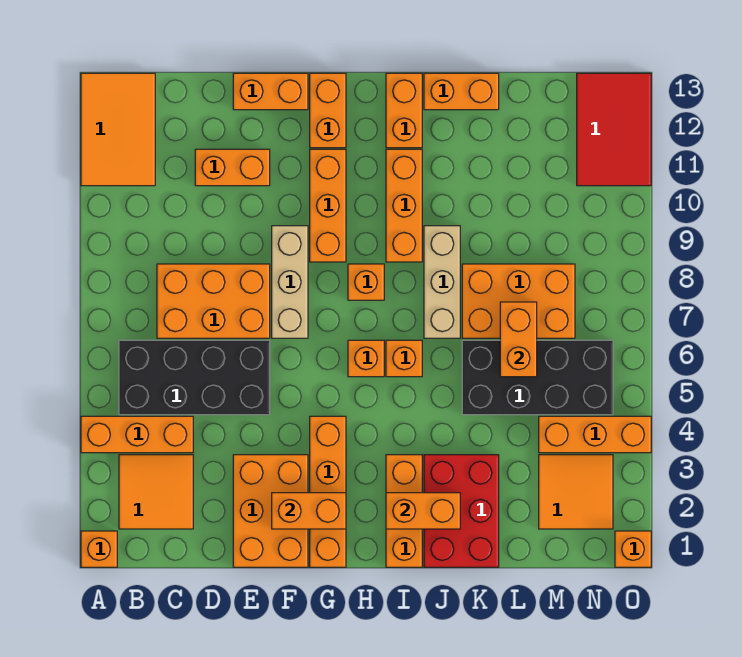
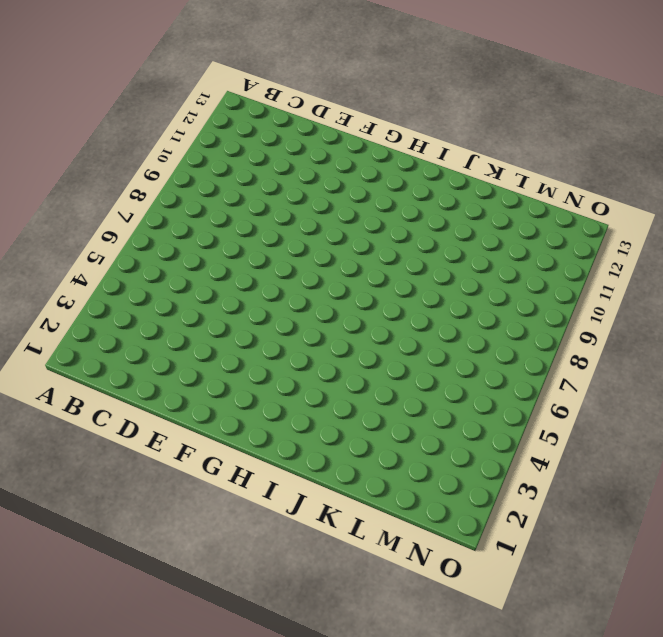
none -> orange 1x1 brick [81,531,117,567]
none -> orange 1x3 brick [81,416,193,453]
none -> orange 2x3 tile [81,73,155,186]
none -> orange 2x2 tile [119,455,193,529]

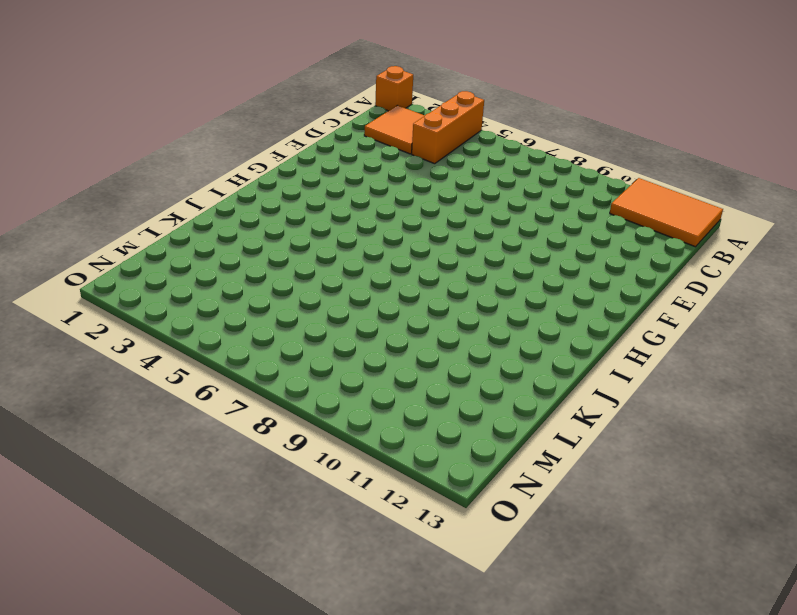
none -> black 2x4 brick [119,340,270,415]
none -> orange 2x3 brick [157,264,270,338]
none -> orange 1x2 brick [195,149,270,186]
none -> orange 2x3 brick [233,455,308,567]

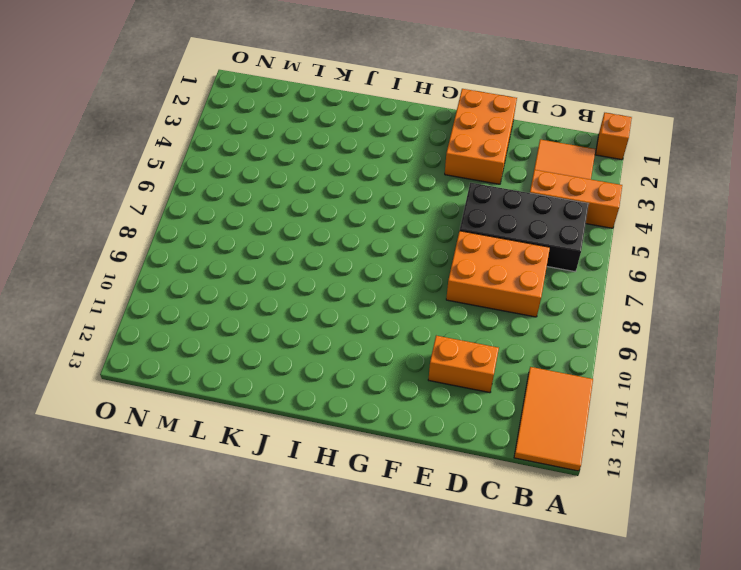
none -> orange 1x2 brick [233,73,308,110]
none -> tan 1x3 brick [272,226,308,338]
none -> orange 1x4 brick [310,416,346,567]
none -> orange 1x3 brick [310,149,346,262]

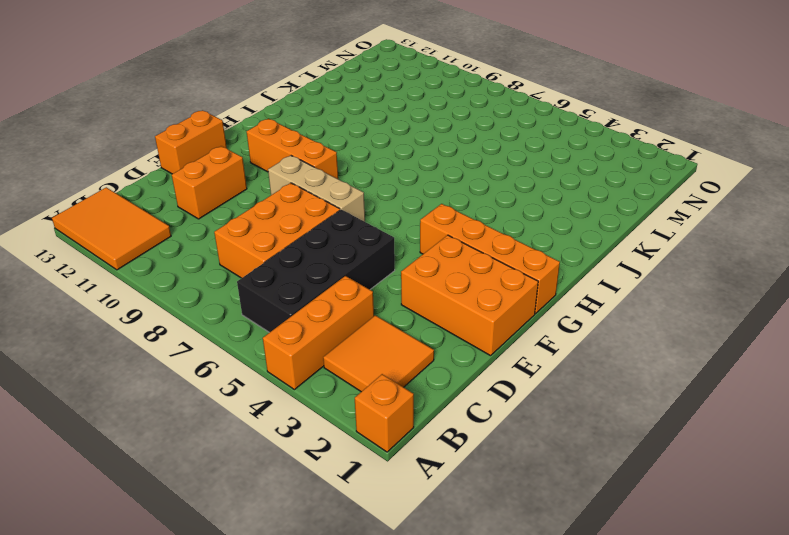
none -> orange 1x2 brick [310,73,346,148]
none -> orange 1x1 brick [348,340,384,377]
none -> orange 1x1 brick [348,264,384,300]
none -> orange 1x3 brick [386,455,422,567]

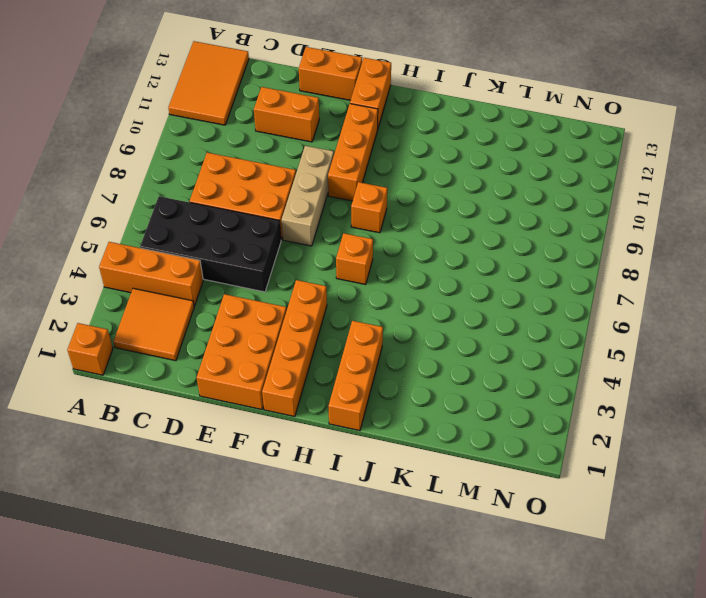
none -> orange 1x1 brick [386,340,422,377]
none -> orange 1x3 brick [386,149,422,262]
none -> orange 1x2 brick [386,73,422,148]
none -> red 2x3 brick [424,455,499,567]

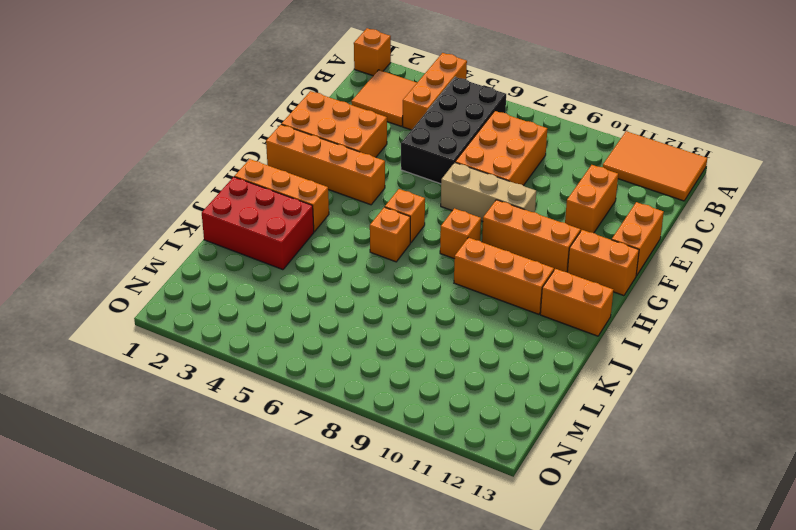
none -> tan 1x3 brick [424,226,460,338]
none -> orange 1x2 brick [424,73,499,110]
none -> black 2x4 brick [462,340,613,415]
none -> orange 2x3 brick [462,264,575,338]

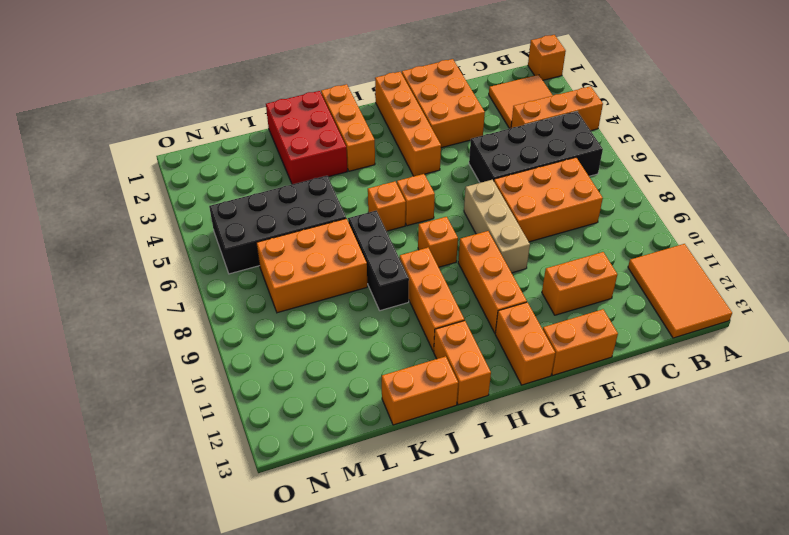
black 1x3 brick [348,211,409,311] -> tan 1x3 brick [424,226,460,338]
none -> orange 2x2 tile [539,455,613,529]
none -> orange 1x3 brick [539,416,651,453]
none -> red 2x3 tile [577,73,651,186]
none -> orange 1x1 brick [615,531,651,567]

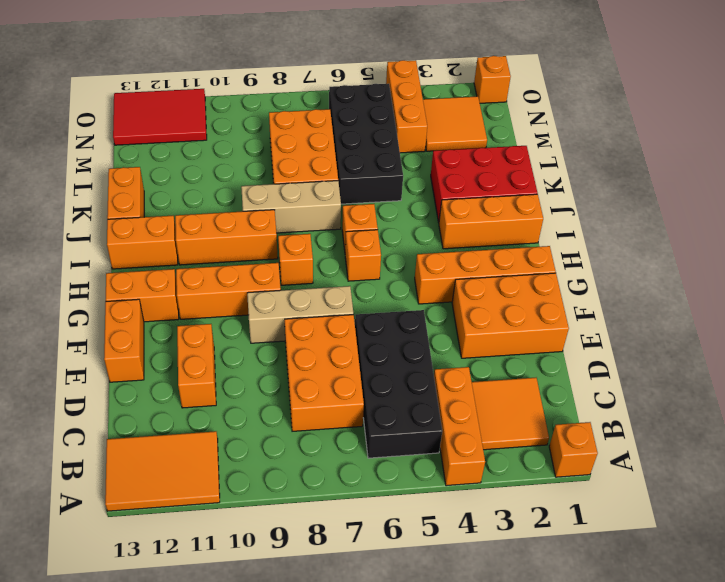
none -> orange 1x2 brick [272,493,346,529]
none -> orange 1x2 brick [386,493,460,529]
none -> orange 1x2 brick [500,302,537,377]

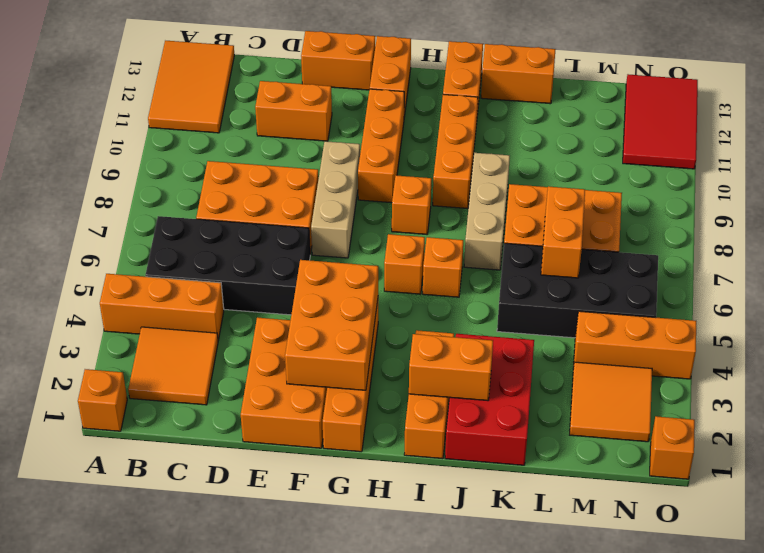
orange 2x3 brick [285,260,378,390] -> orange 1x2 brick [272,493,346,529]

